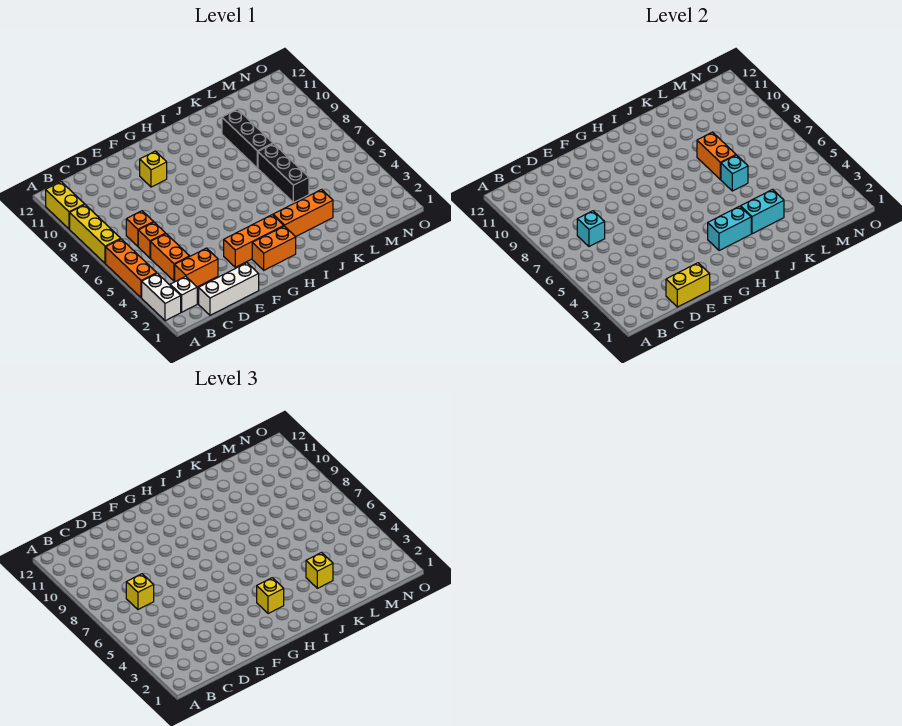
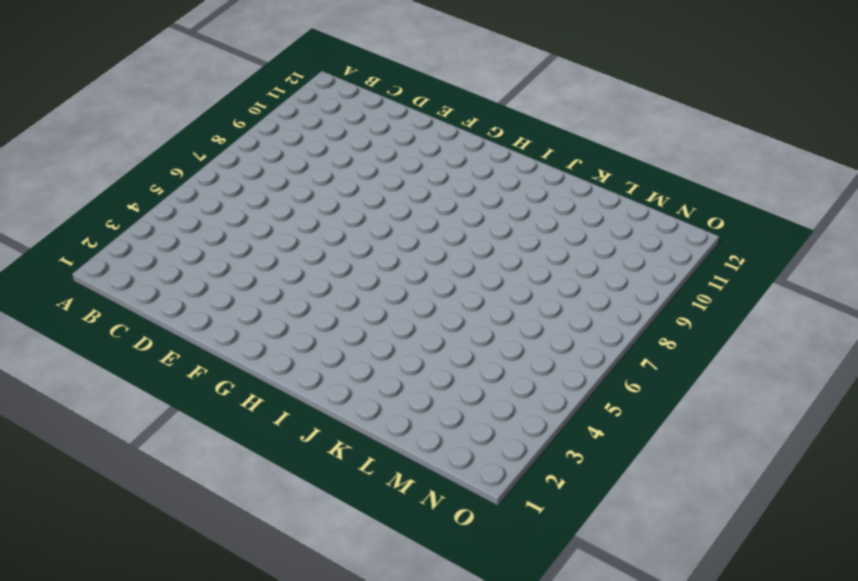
none -> white 1x2 brick [142,273,181,321]
none -> orange 1x3 brick [106,239,157,298]
none -> yellow 1x3 brick [70,205,121,263]

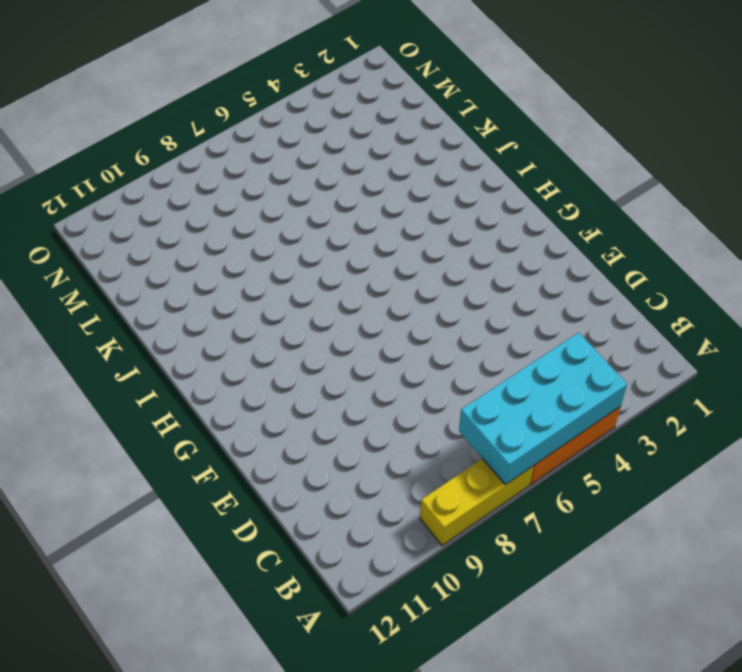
cyan 2x4 brick [459,332,627,485] -> none
none -> white 1x2 brick [142,273,181,321]
none -> yellow 1x2 brick [46,182,85,229]
none -> white 1x1 brick [170,276,197,312]

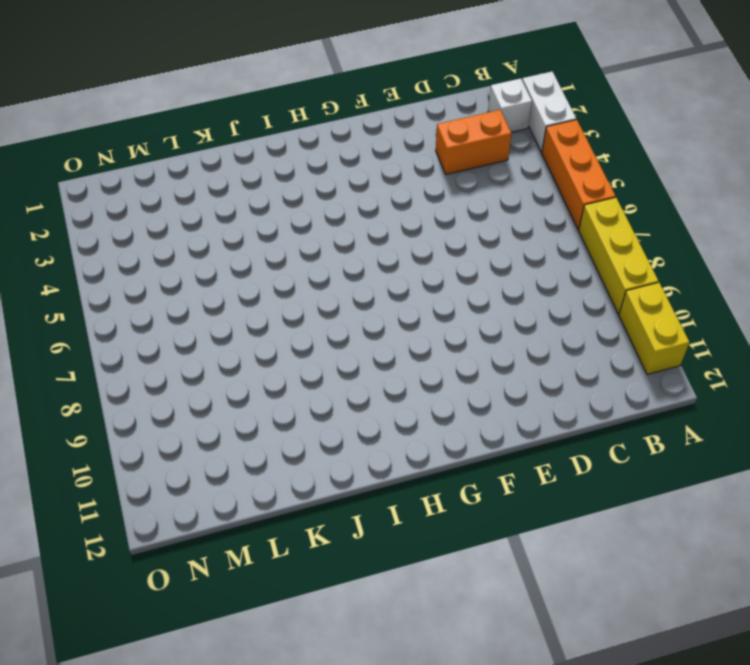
none -> white 1x3 brick [199,263,259,316]
none -> orange 1x2 brick [151,234,190,281]
none -> orange 1x1 brick [138,222,166,258]

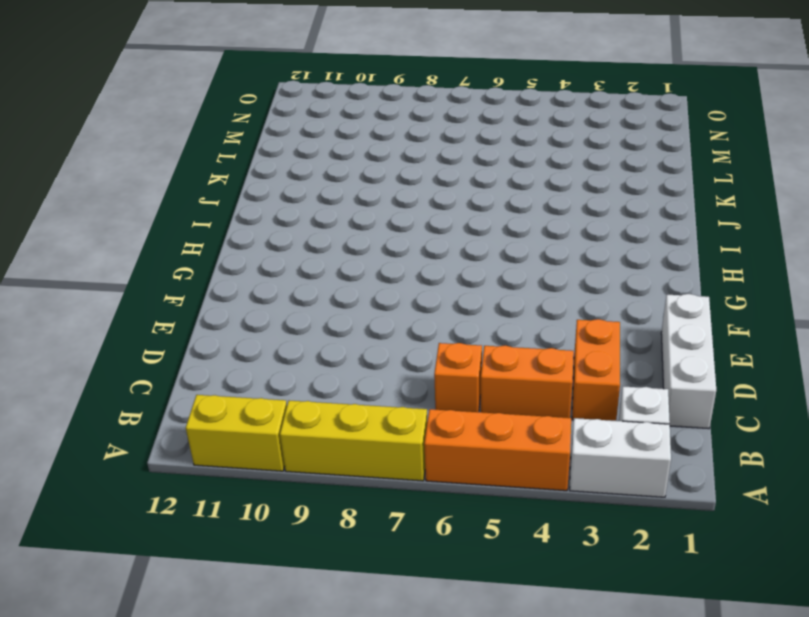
none -> orange 1x1 brick [126,211,153,246]
none -> orange 1x3 brick [224,215,283,267]
none -> yellow 1x1 brick [140,151,167,187]

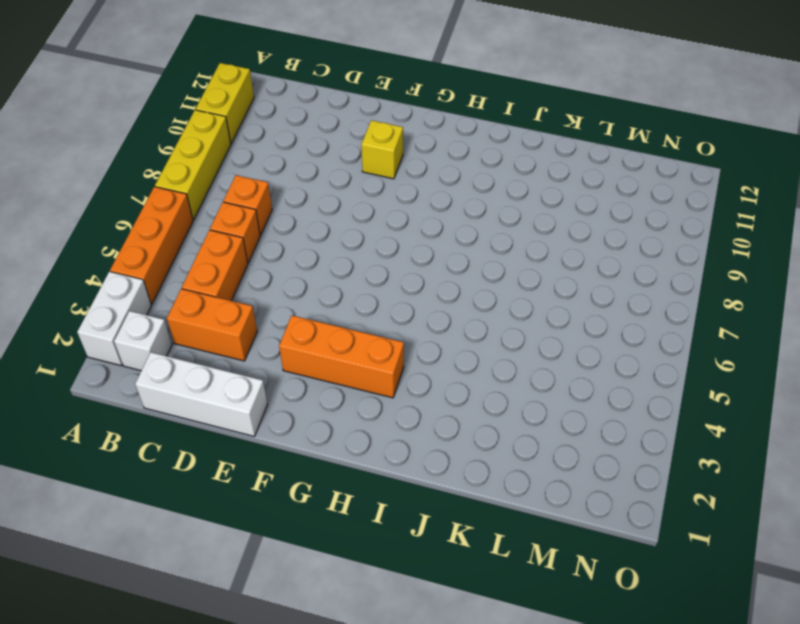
none -> orange 1x2 brick [252,226,296,270]
none -> orange 1x3 brick [273,190,333,237]
none -> black 1x3 brick [258,144,309,202]

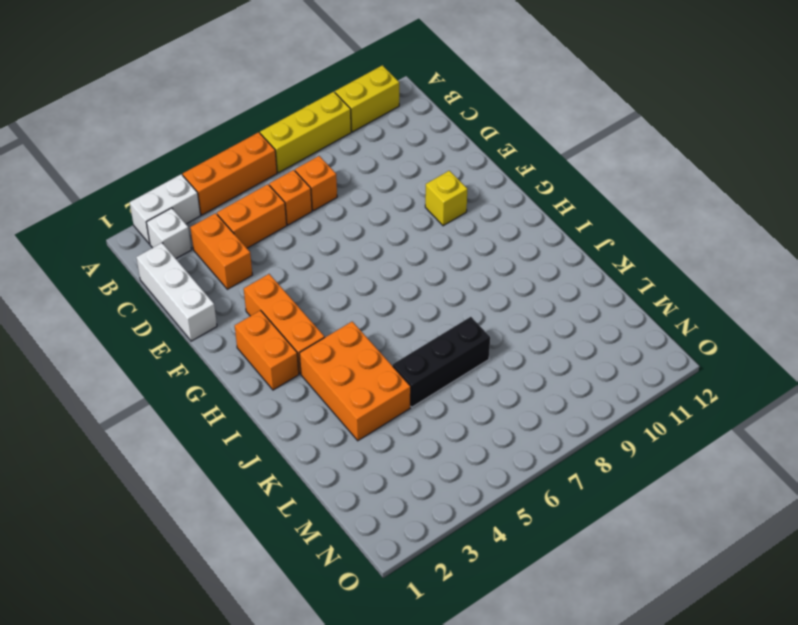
orange 2x3 brick [299,322,411,441] -> orange 1x3 brick [273,190,333,237]
none -> black 1x3 brick [222,109,273,168]
none -> cyan 1x1 brick [577,211,605,247]
none -> yellow 1x2 brick [666,263,710,307]

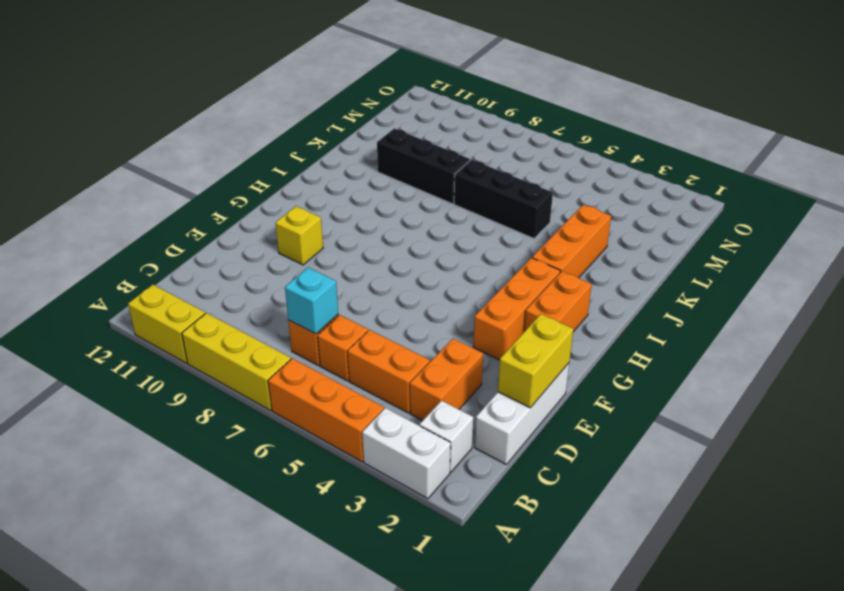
none -> cyan 1x2 brick [708,206,751,251]
none -> cyan 1x2 brick [741,190,784,234]
none -> cyan 1x1 brick [721,155,748,191]

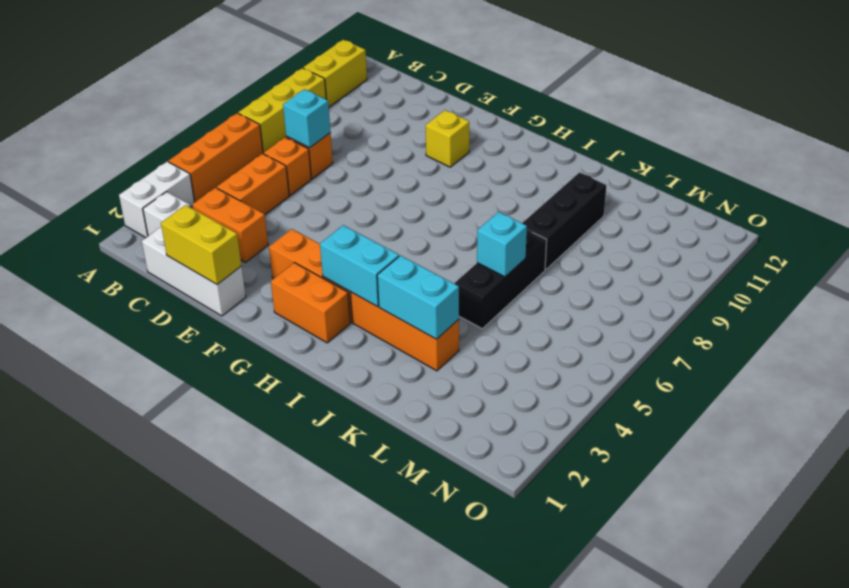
none -> orange 1x2 brick [697,132,736,180]
none -> yellow 1x1 brick [126,574,154,610]
none -> yellow 1x1 brick [257,578,284,614]

